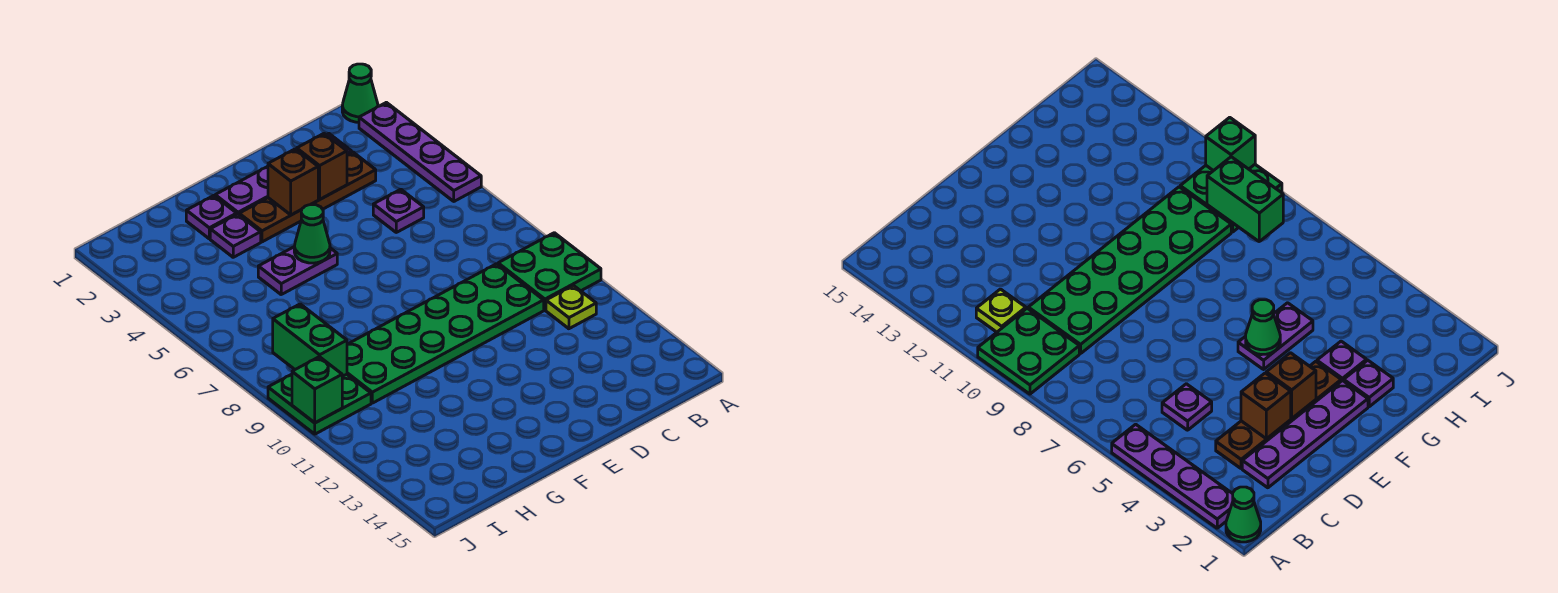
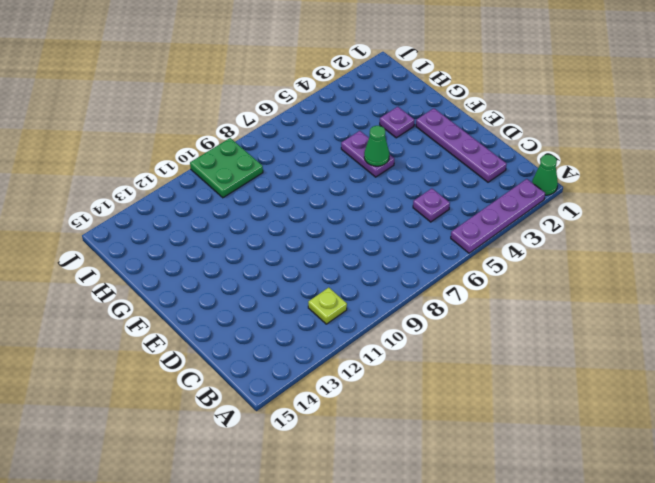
none -> green 2x2 plate [498,233,601,310]
none -> brown 1x4 plate [239,152,376,242]
none -> green 2x6 plate [347,264,544,403]

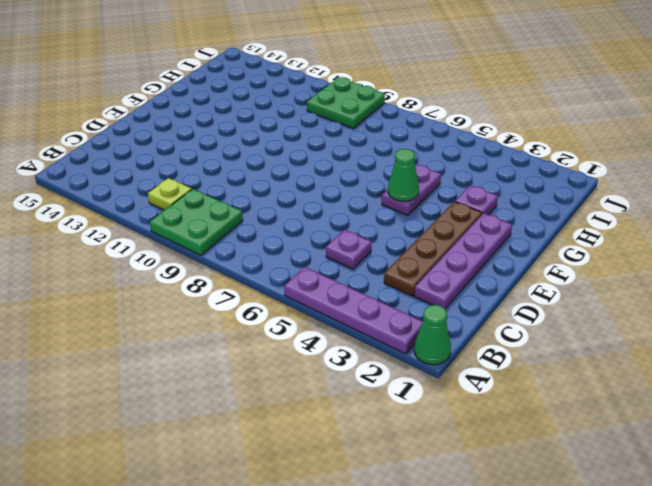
none -> green 2x6 plate [347,264,544,403]
none -> purple 1x1 plate [186,196,237,239]
none -> brown 1x1 brick [297,134,347,199]

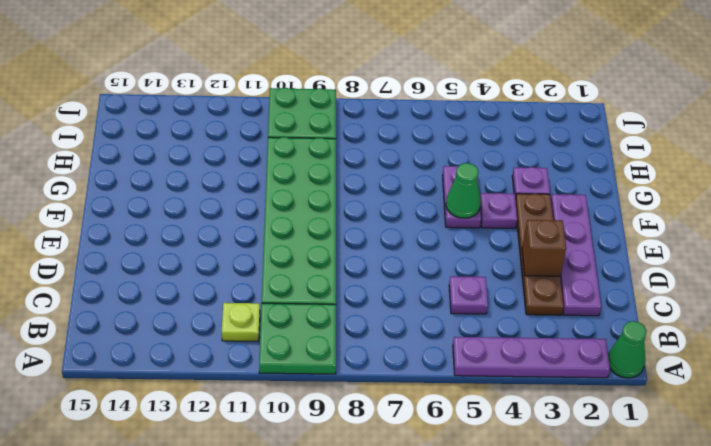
purple 1x1 plate [480,193,517,229] -> purple 1x1 plate moved to [186,196,237,239]
none -> brown 1x1 brick [268,149,318,215]
none -> green 1x2 brick [273,304,347,377]
none -> green 1x1 brick [292,357,342,423]

